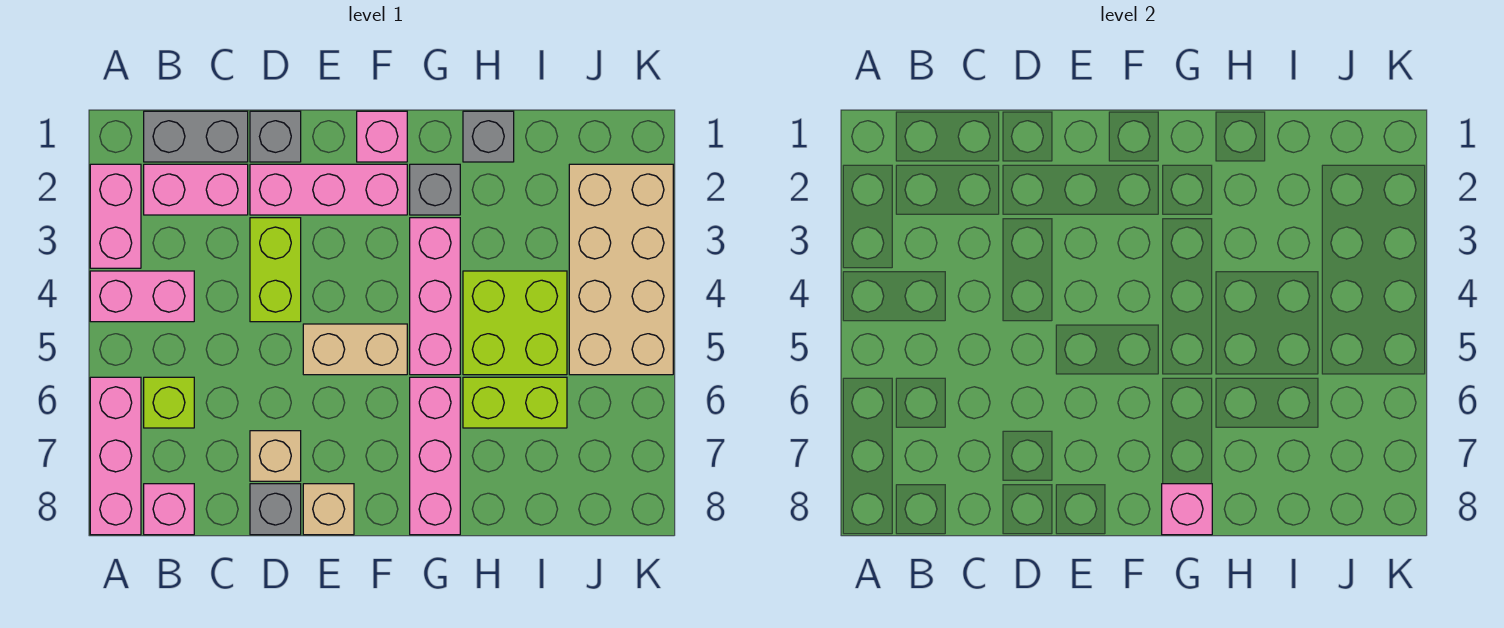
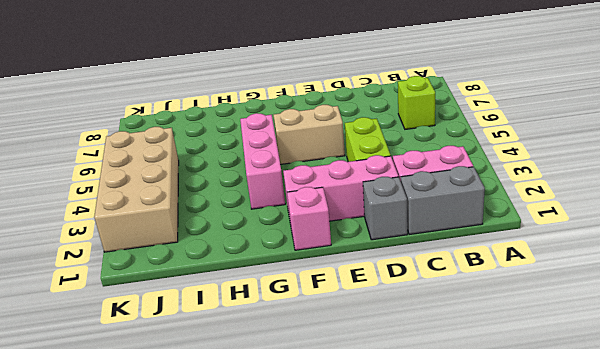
none -> pink 1x2 brick [90,164,141,268]
none -> pink 1x2 brick [90,271,194,322]
none -> pink 1x3 brick [90,377,141,535]

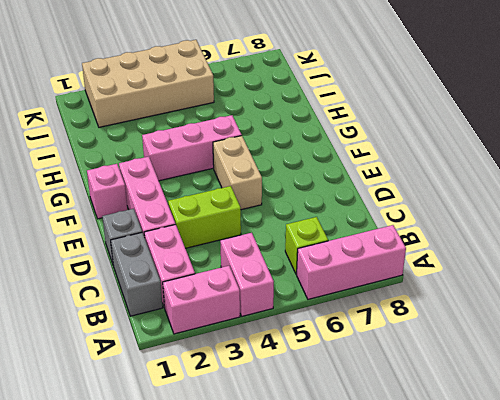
none -> pink 1x1 brick [144,484,194,535]
none -> tan 1x1 brick [250,431,301,481]
none -> grey 1x1 brick [250,484,301,535]

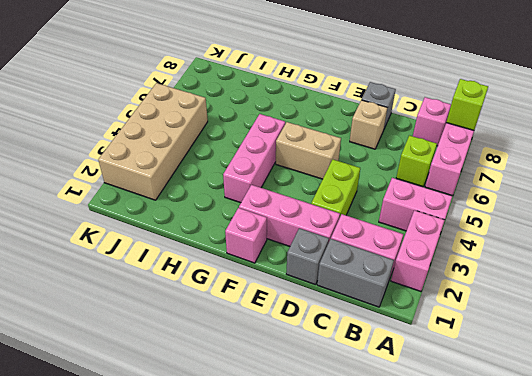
lime 1x1 brick [446,79,488,130] -> none
none -> tan 1x1 brick [303,484,354,535]
none -> grey 1x1 brick [410,164,460,215]
none -> pink 1x3 brick [410,377,460,535]

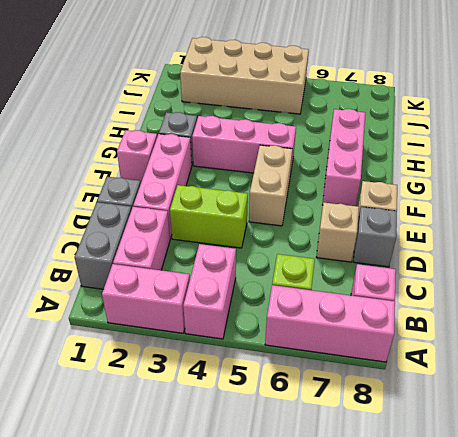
pink 1x3 brick [322,109,365,206] -> pink 1x3 brick turned to [410,377,460,535]
none -> grey 1x1 brick [463,111,514,162]
none -> lime 2x2 brick [463,271,567,375]
none -> lime 1x2 brick [463,377,567,428]

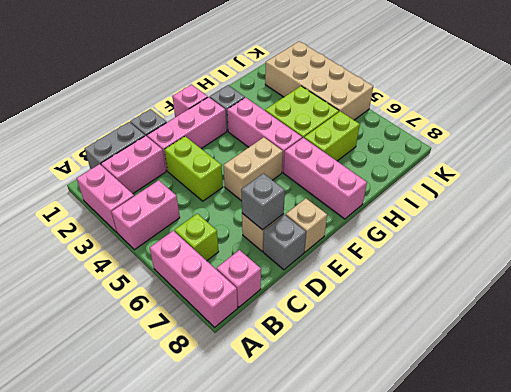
grey 1x1 brick [241,173,285,230] -> grey 1x1 brick moved to [463,111,514,162]
none -> pink 1x1 brick [1162,484,1212,535]

